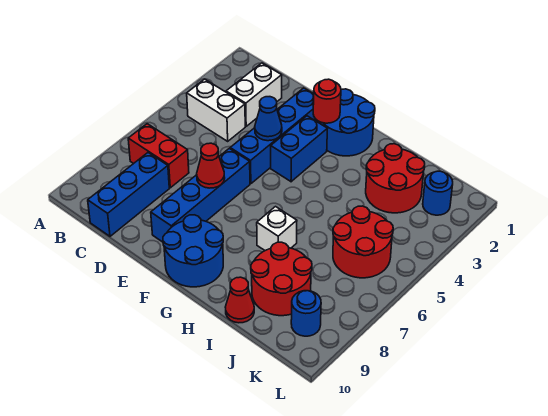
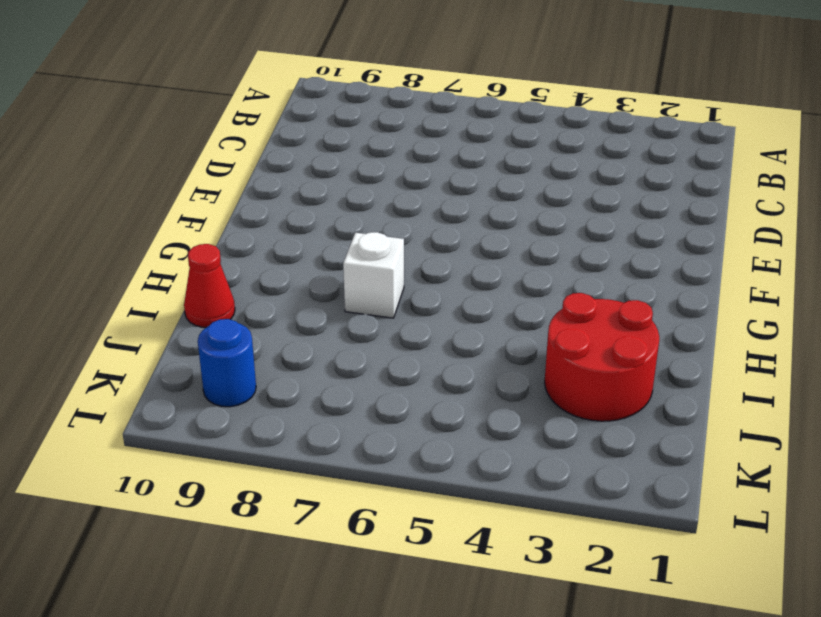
none -> white 1x2 brick [187,79,245,141]
none -> red 1x2 brick [128,124,189,188]
none -> white 1x2 brick [226,63,282,126]

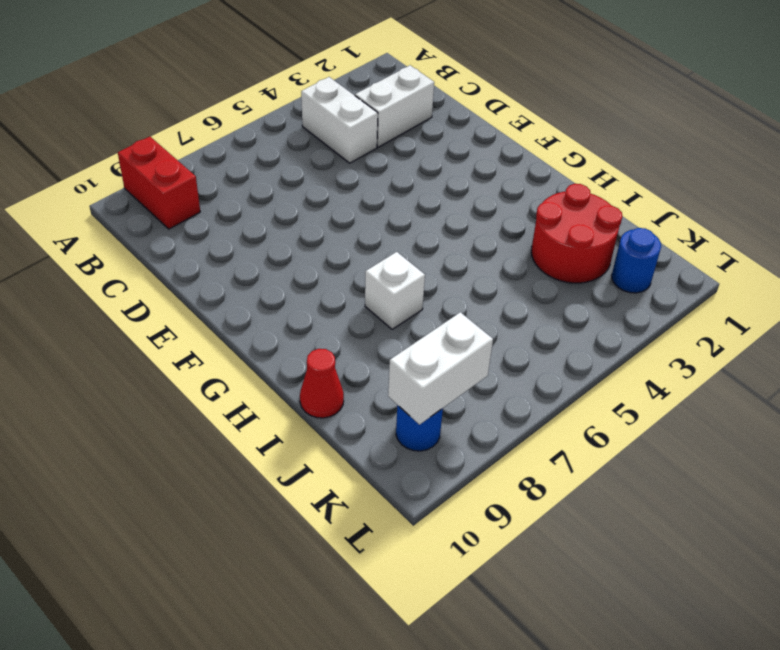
red 1x2 brick [118,137,200,229] -> red 1x2 brick moved to [128,124,189,188]
white 1x2 brick [388,312,493,425] -> none
none -> blue 1x3 brick [88,153,169,236]
none -> blue 1x4 brick [230,88,319,184]
none -> blue 1x4 brick [151,148,250,242]

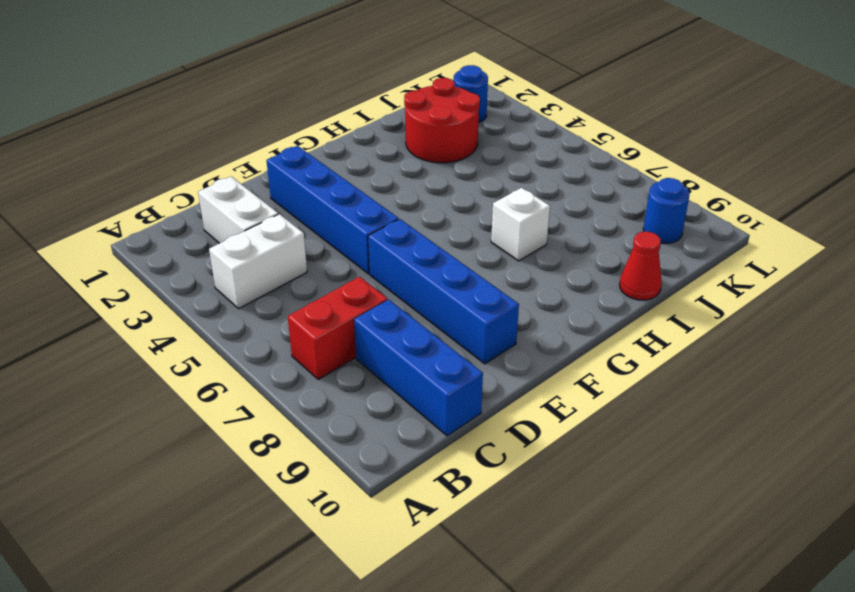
none -> blue 2x2 round brick [319,89,375,156]
none -> blue 1x2 brick [271,116,327,182]
none -> blue 2x2 round brick [163,215,223,287]

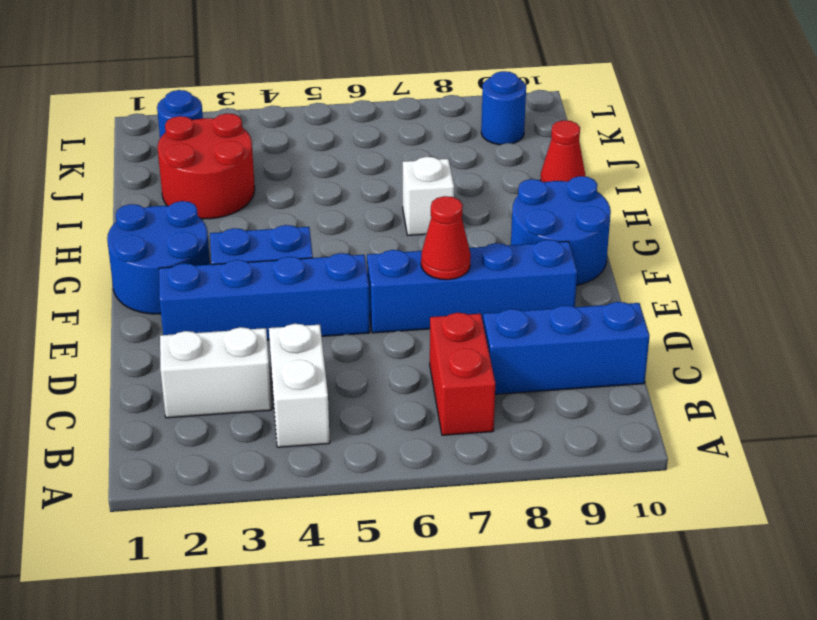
none -> red 2x2 round brick [251,242,312,316]
none -> red 2x2 round brick [333,206,393,278]
none -> blue 1x1 cone [255,97,282,141]

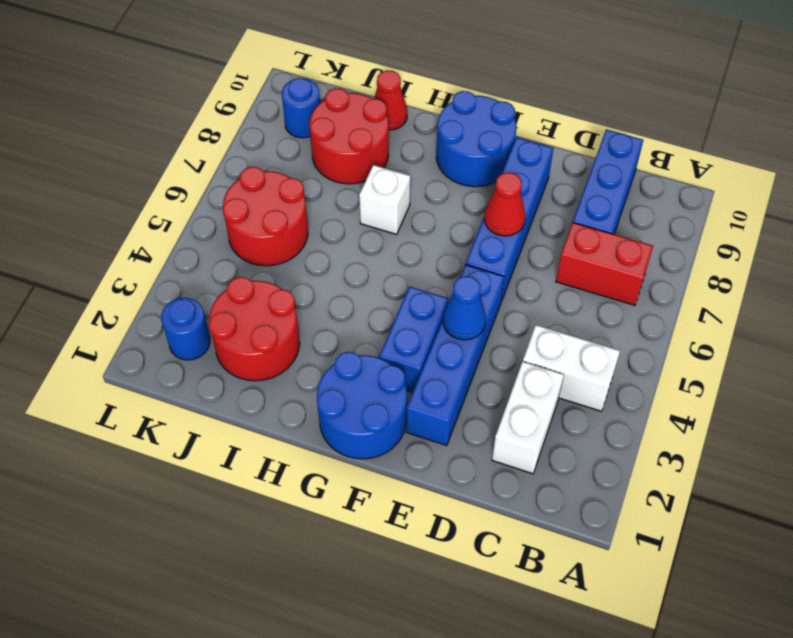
none -> red 1x1 round brick [313,79,341,123]

